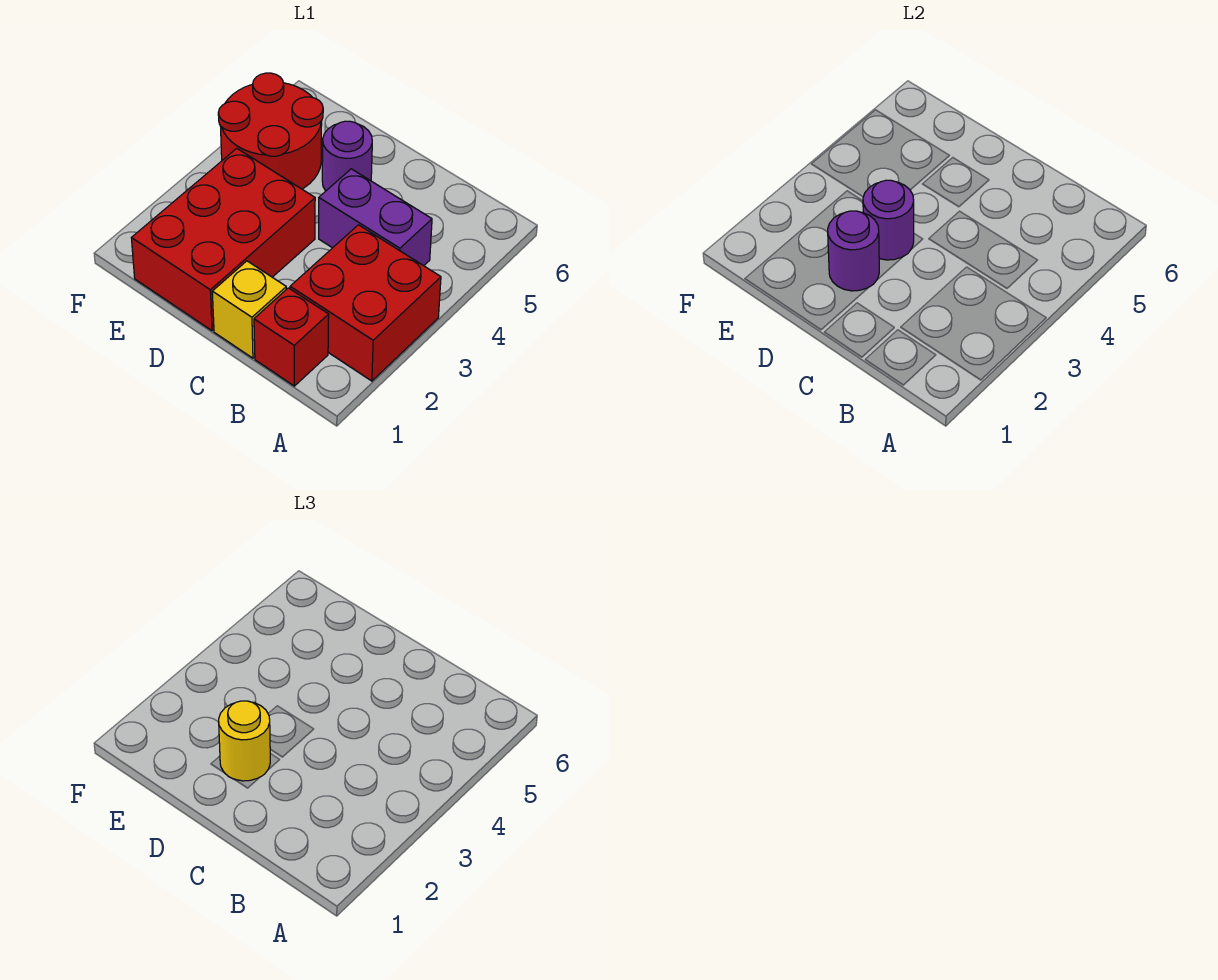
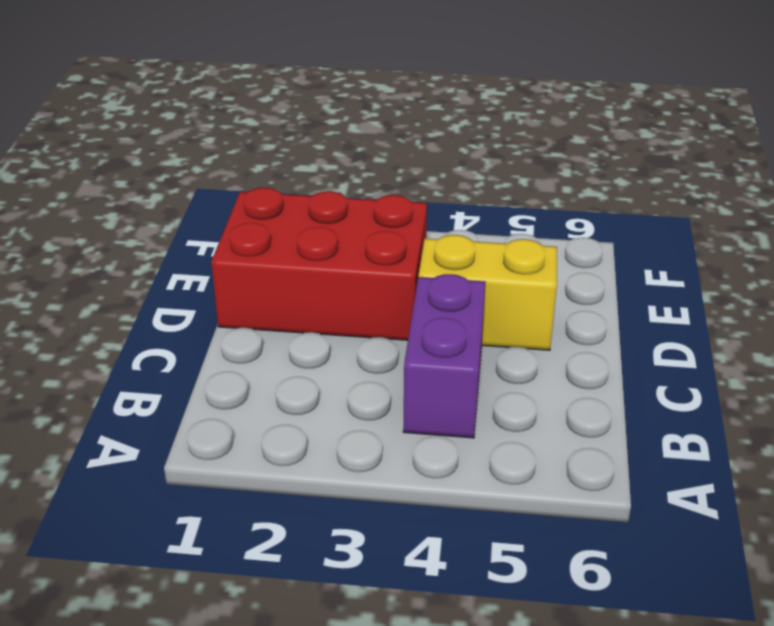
yellow 1x2 brick [419,235,557,350] -> purple 1x1 round brick [322,121,372,191]
none -> red 2x2 brick [290,225,441,381]
none -> red 1x1 brick [254,288,329,386]

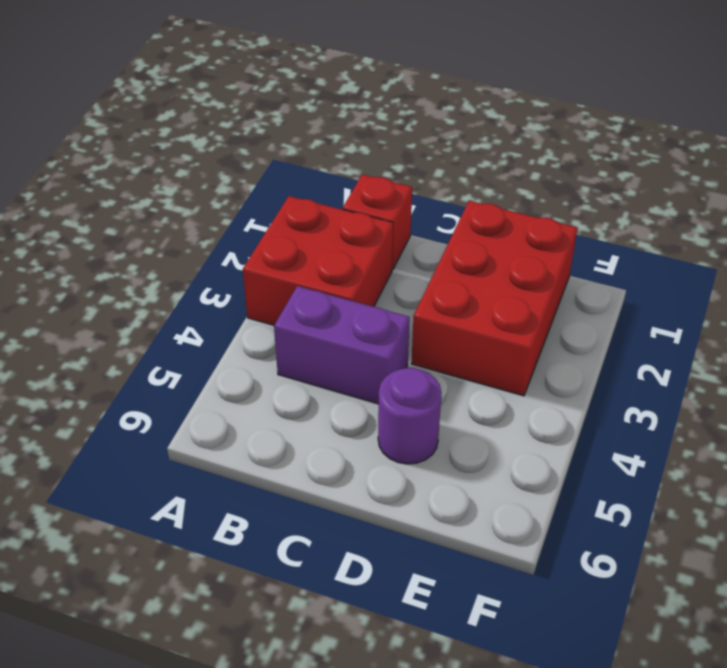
none -> yellow 1x1 brick [212,261,286,358]
none -> red 2x2 round brick [218,73,323,189]

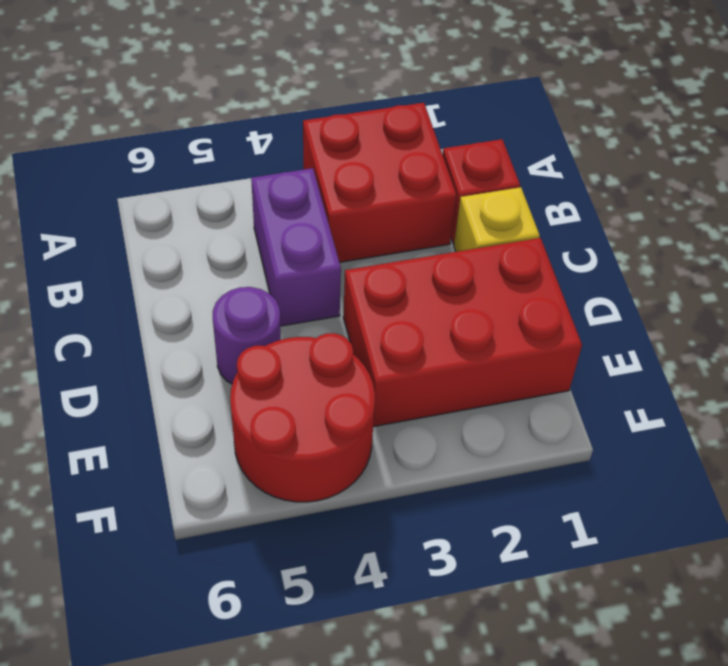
none -> purple 1x1 round brick [828,211,879,291]
none -> purple 1x1 round brick [863,180,914,260]

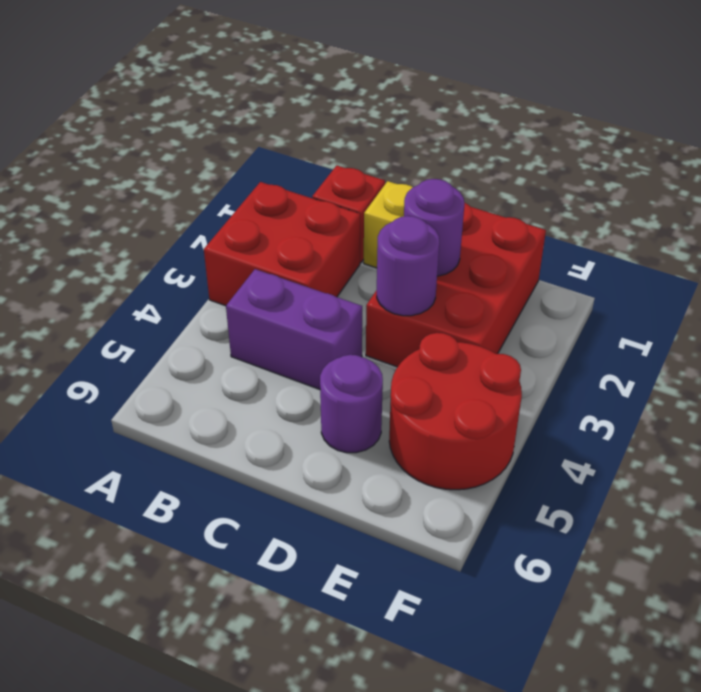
none -> yellow 1x1 round brick [219,701,271,781]

